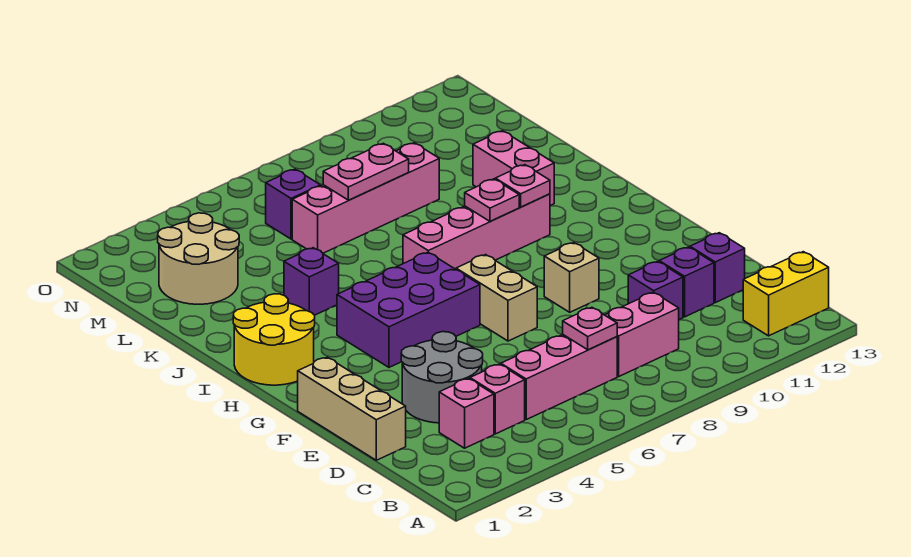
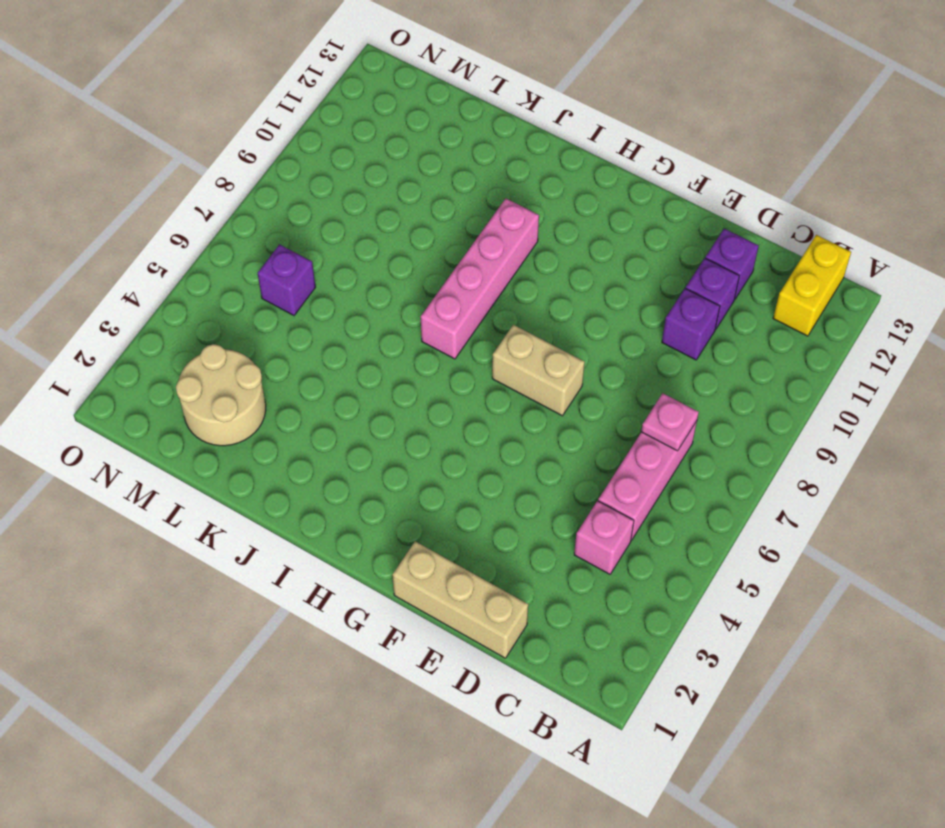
none -> pink 1x1 brick [439,378,494,448]
none -> pink 1x2 brick [605,292,679,376]
none -> grey 2x2 round brick [401,332,483,423]

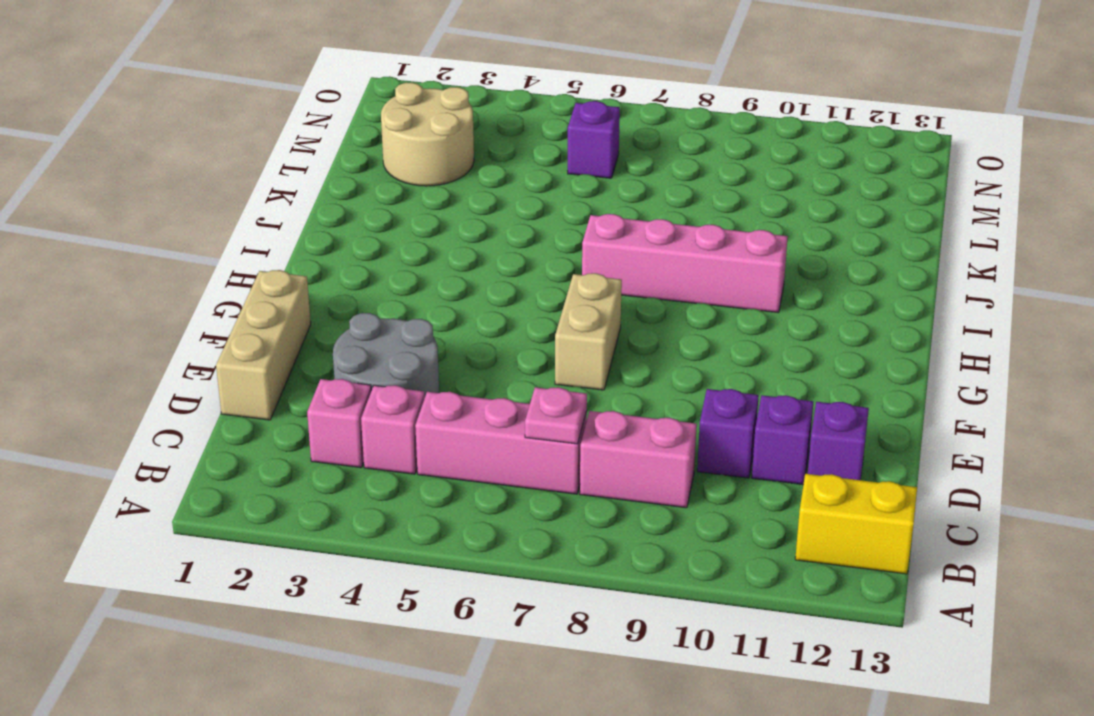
none -> tan 1x1 brick [544,242,599,312]
none -> purple 2x3 brick [337,252,480,367]
none -> yellow 2x2 round brick [233,294,315,385]

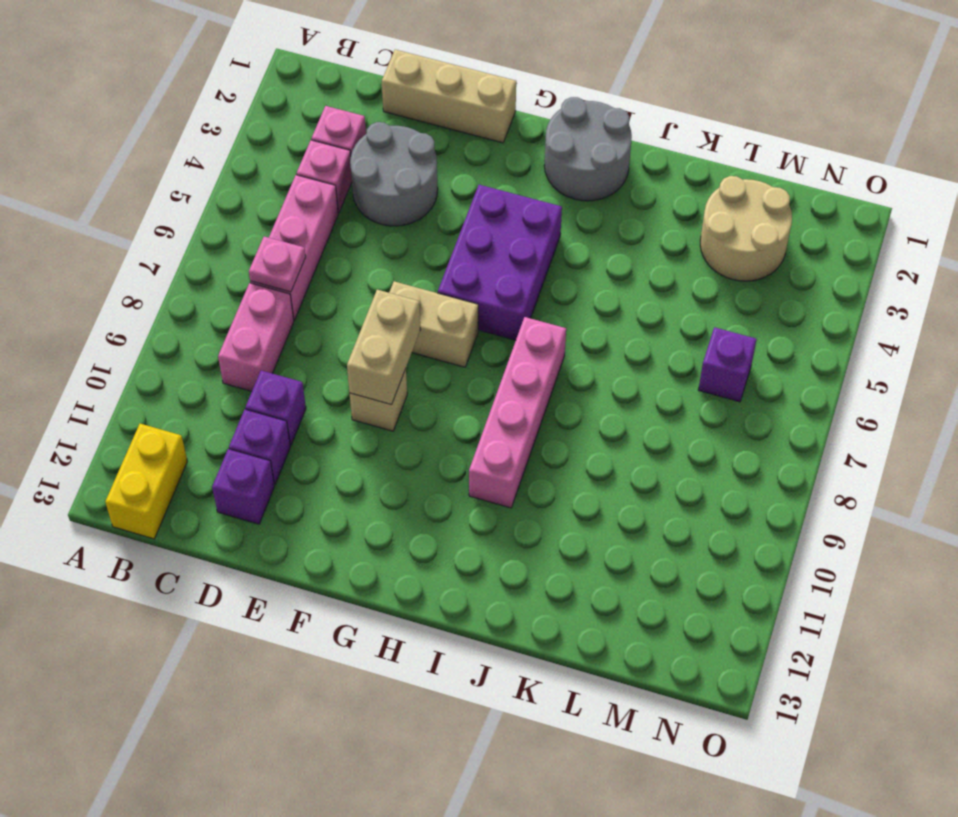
tan 1x2 brick [347,290,420,405] -> none
grey 2x2 round brick [544,97,632,201] -> yellow 2x2 round brick [233,294,315,385]
none -> purple 1x1 brick [284,248,339,315]
none -> pink 1x2 brick [473,131,554,206]
none -> pink 1x4 brick [292,143,439,253]

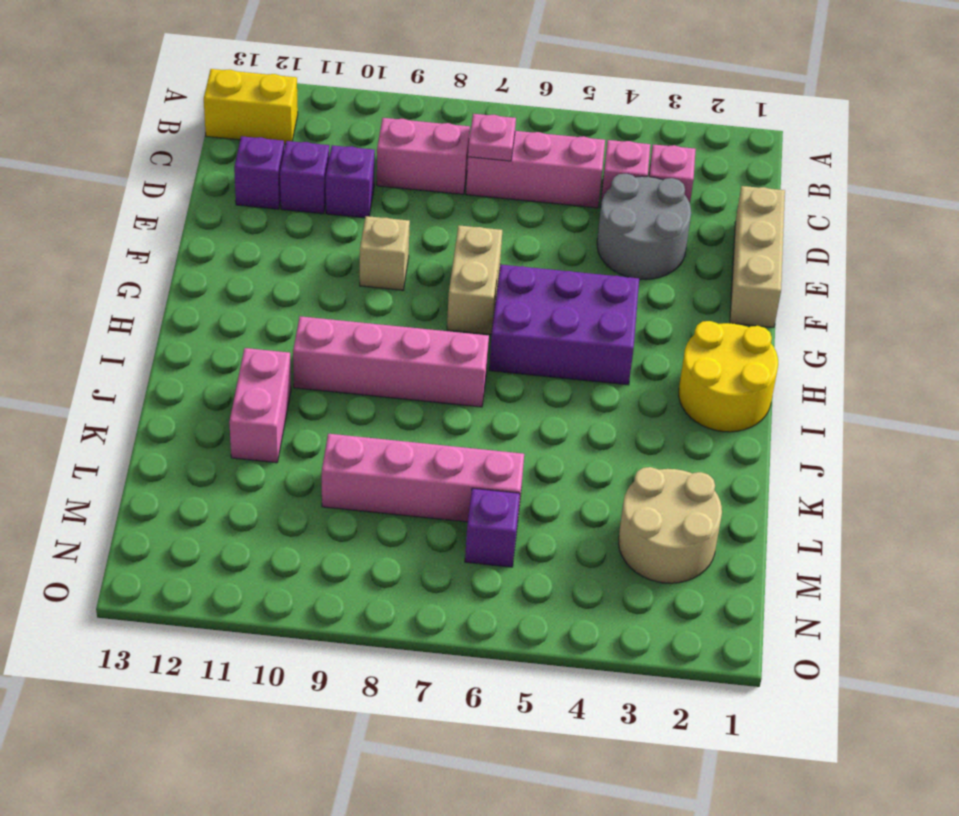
none -> purple 1x1 brick [284,248,339,315]
none -> pink 1x1 plate [465,179,519,221]
none -> pink 1x1 plate [495,165,550,207]

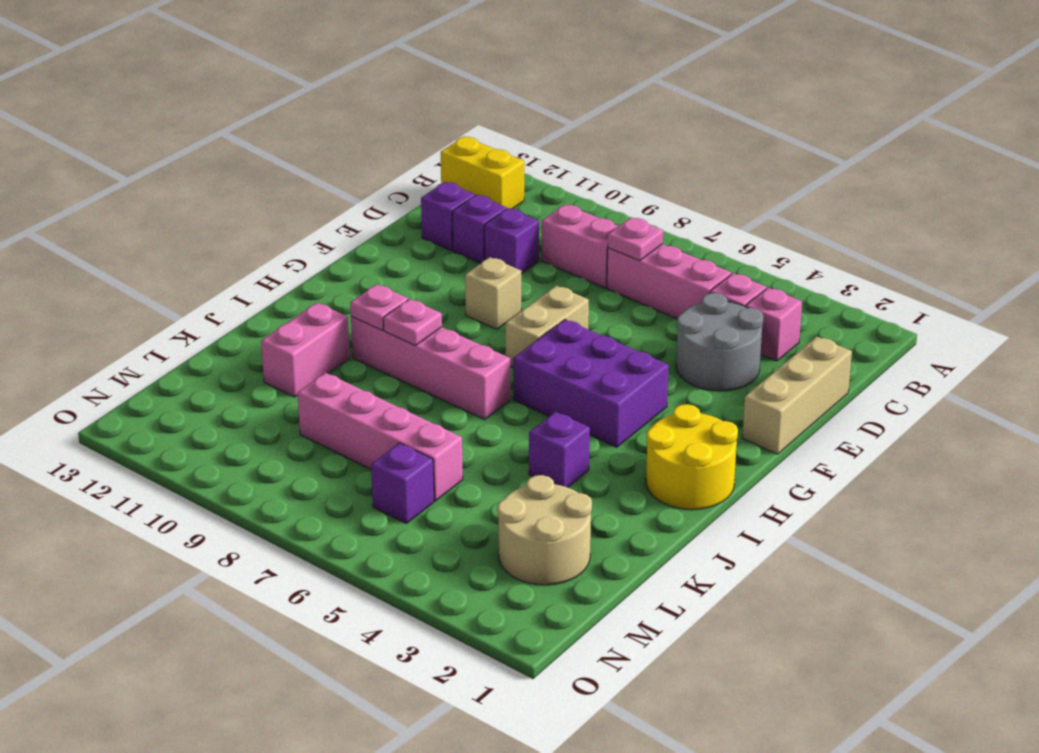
none -> pink 1x2 plate [323,143,409,200]

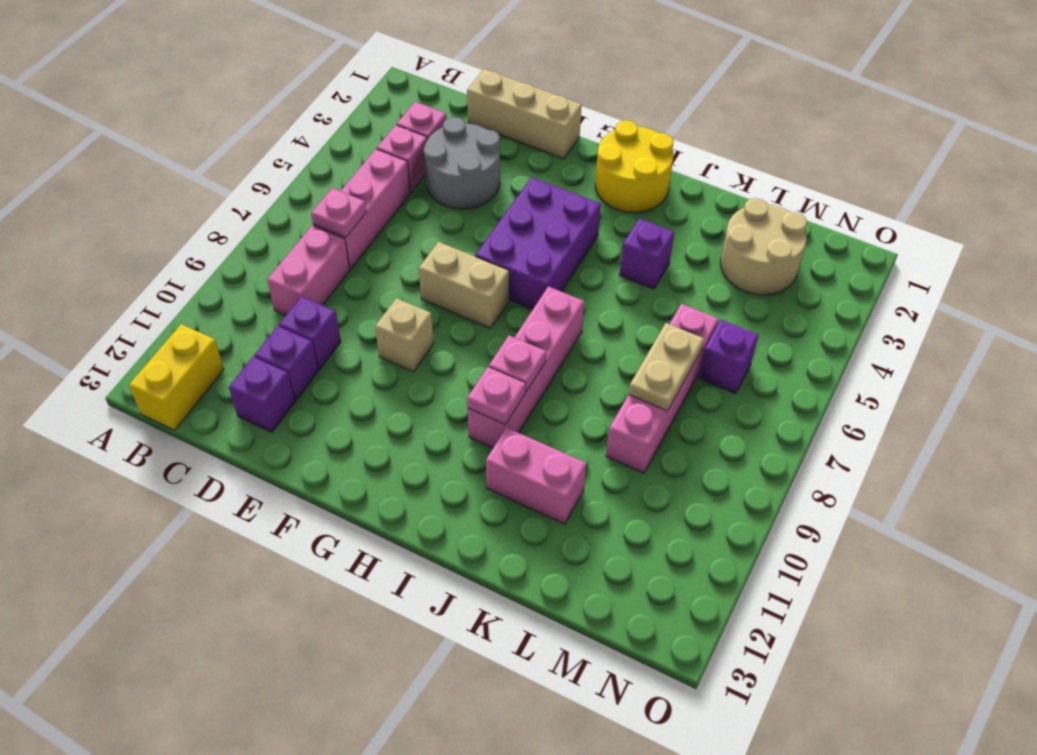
tan 1x2 plate [629,323,704,411] -> pink 1x2 plate [323,143,409,200]

